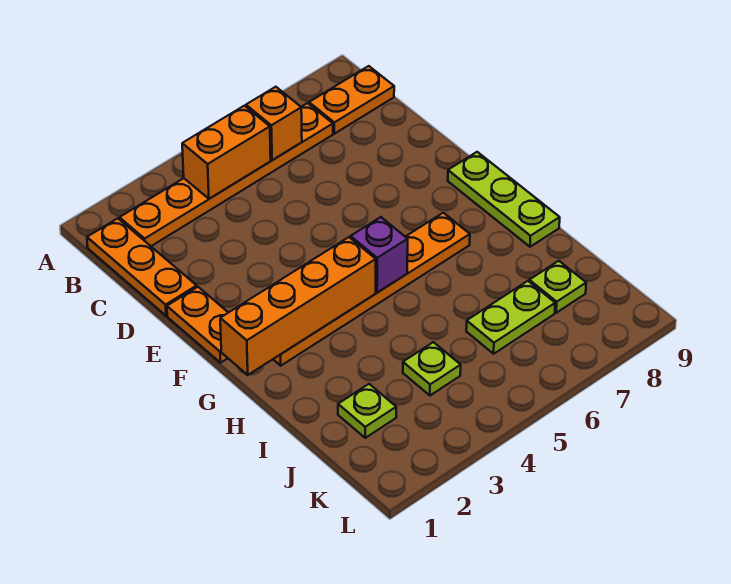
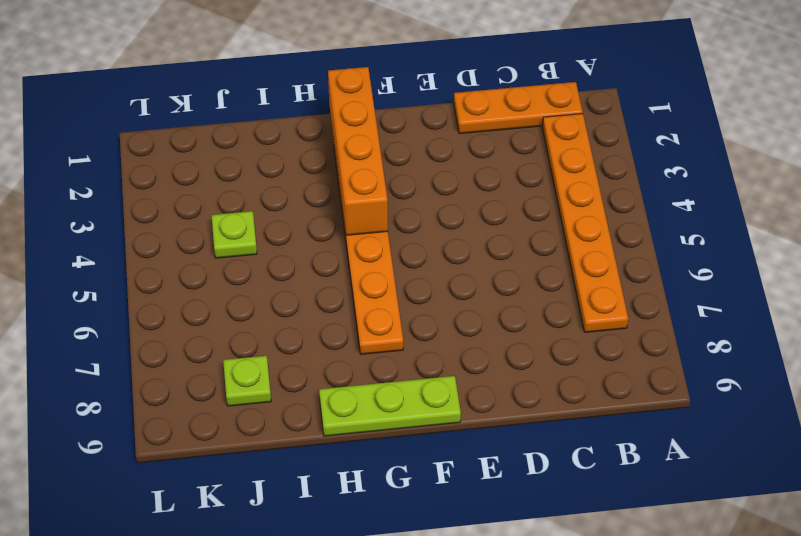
none -> orange 1x2 plate [309,66,394,134]
none -> orange 1x2 plate [167,287,228,363]
none -> lime 1x1 plate [338,384,396,438]

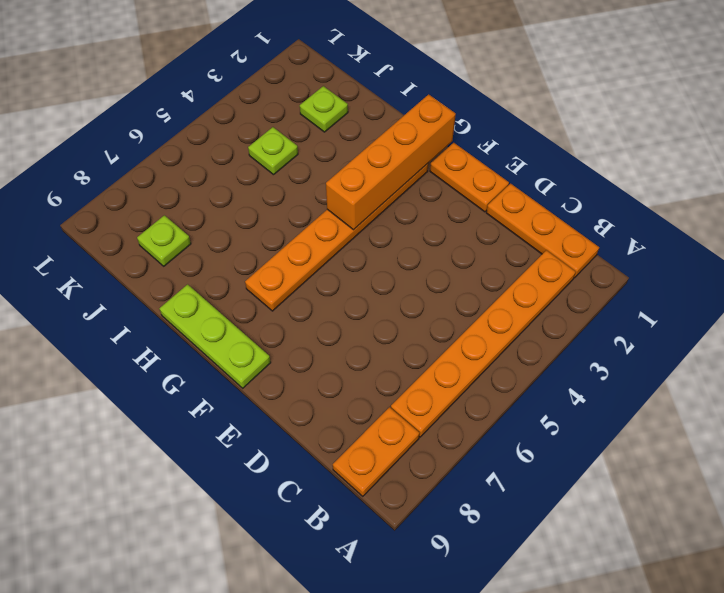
none -> lime 1x2 plate [466,281,555,354]
none -> orange 1x2 brick [182,106,271,199]
none -> orange 1x1 brick [246,87,302,160]

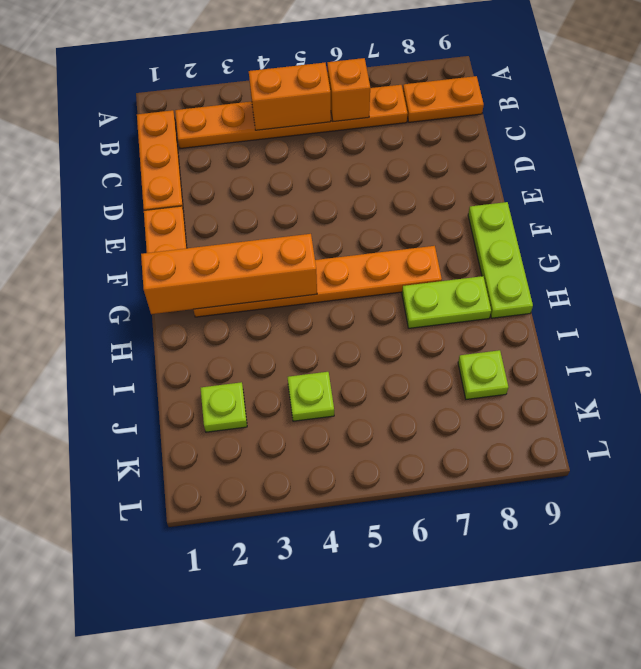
lime 1x2 plate [402,276,491,328] -> lime 1x2 plate moved to [466,281,555,354]
none -> purple 1x1 brick [351,217,408,293]

